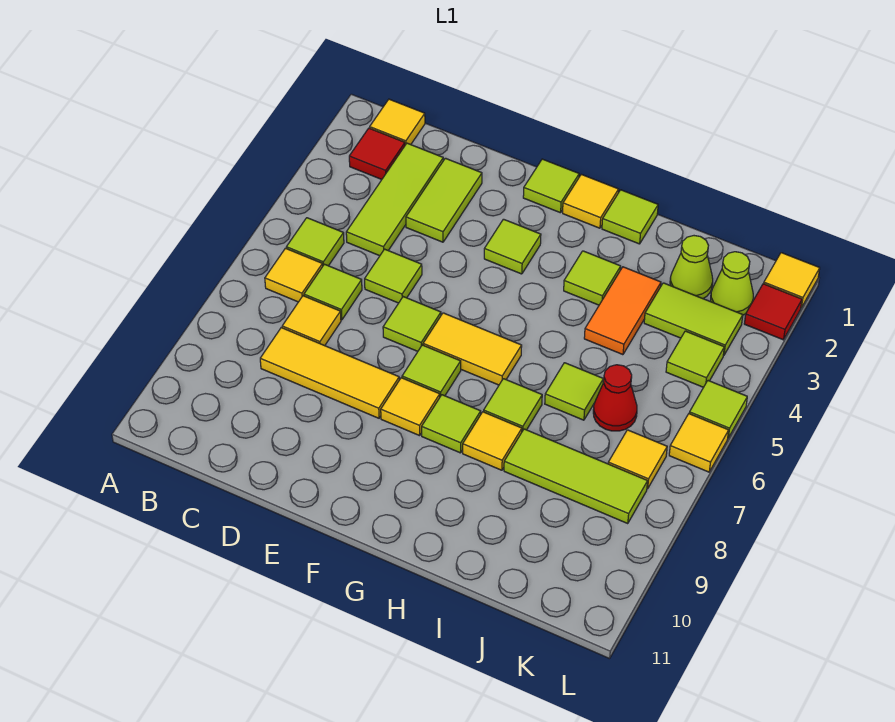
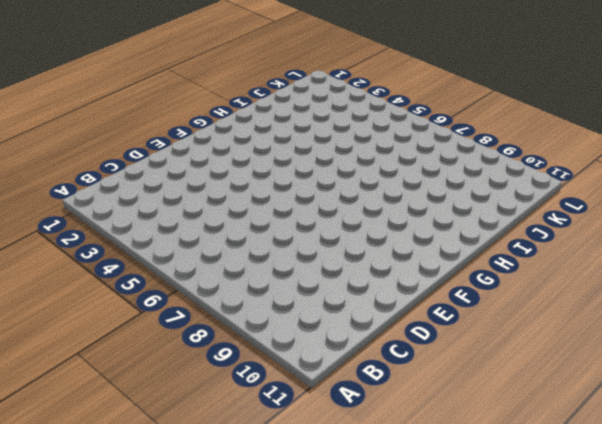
none -> yellow 1x1 tile [370,99,425,145]
none -> red 1x1 tile [349,128,405,179]
none -> lime 1x1 tile [286,218,344,266]
none -> yellow 1x1 tile [265,248,323,302]

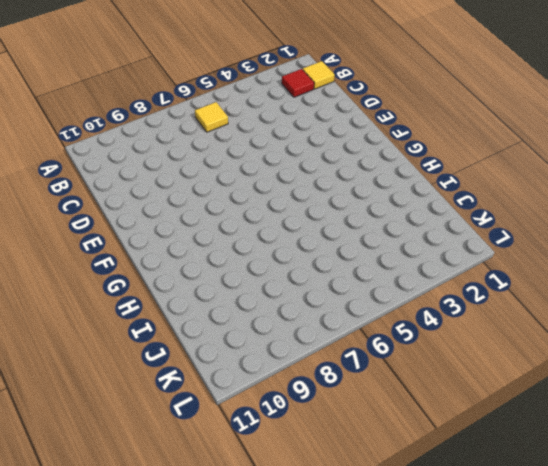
none -> lime 1x1 tile [286,218,344,266]
none -> lime 1x3 tile [346,143,443,256]
none -> lime 1x1 tile [304,264,362,320]
none -> yellow 1x1 tile [282,296,341,346]

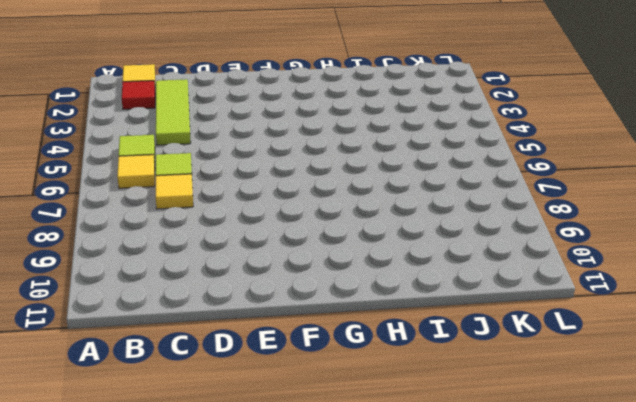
none -> yellow 1x3 tile [260,328,399,418]
none -> lime 1x2 tile [406,158,482,242]
none -> lime 1x1 tile [365,249,422,303]
none -> lime 1x1 tile [383,297,441,351]

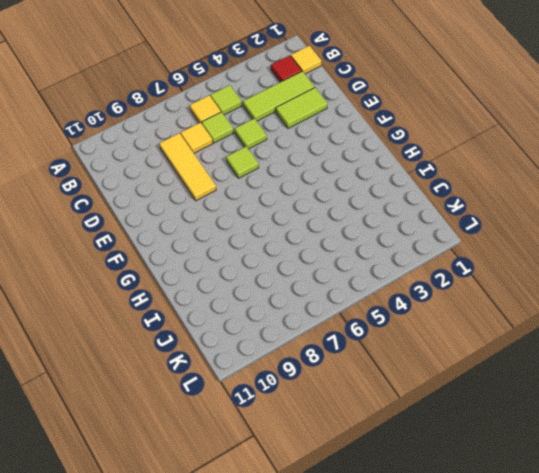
none -> lime 1x1 tile [523,159,579,213]
none -> lime 1x1 tile [484,219,541,274]
none -> yellow 1x2 tile [423,313,522,385]
none -> lime 1x1 tile [402,345,461,396]

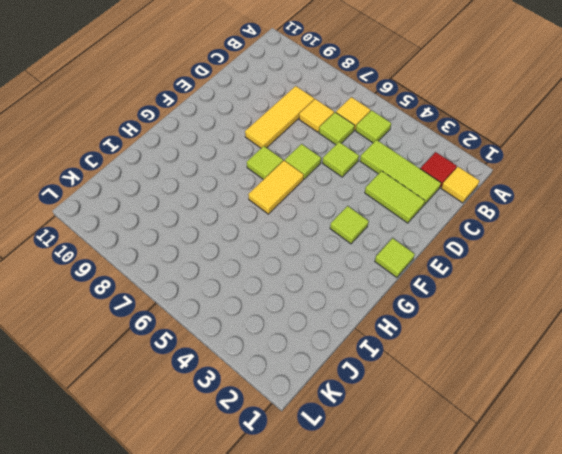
none -> yellow 1x1 tile [381,378,440,436]
none -> yellow 1x1 tile [563,174,619,228]
none -> lime 1x1 tile [422,395,481,453]
none -> lime 1x1 tile [602,190,658,244]

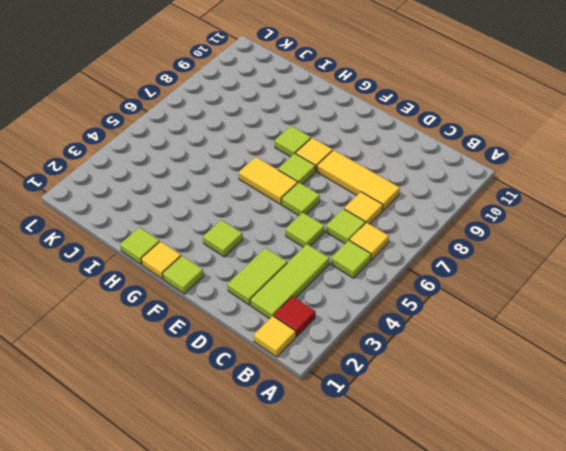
none -> lime 1x1 tile [564,251,621,305]
none -> lime 1x1 tile [484,379,542,431]
none -> yellow 1x1 tile [463,412,522,470]
none -> orange 1x2 tile [584,267,661,355]

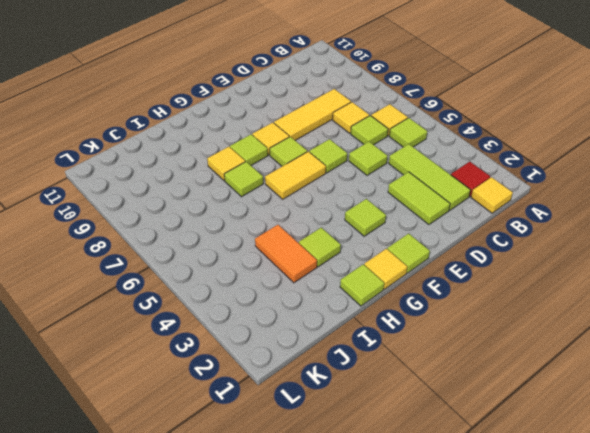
none -> lime 1x1 tile [545,363,603,420]
none -> lime 1x3 tile [504,429,648,524]
none -> lime 1x1 cone [670,236,713,299]
none -> lime 1x2 tile [644,283,743,355]

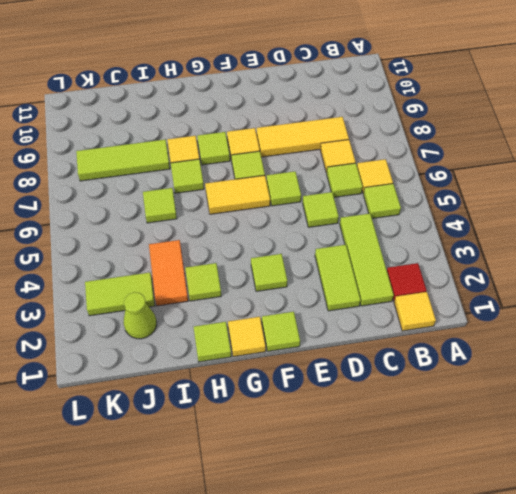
none -> red 1x1 cone [593,365,637,431]
none -> lime 1x1 cone [711,252,753,315]
none -> lime 1x1 tile [666,331,724,387]
none -> yellow 1x1 tile [608,430,667,489]

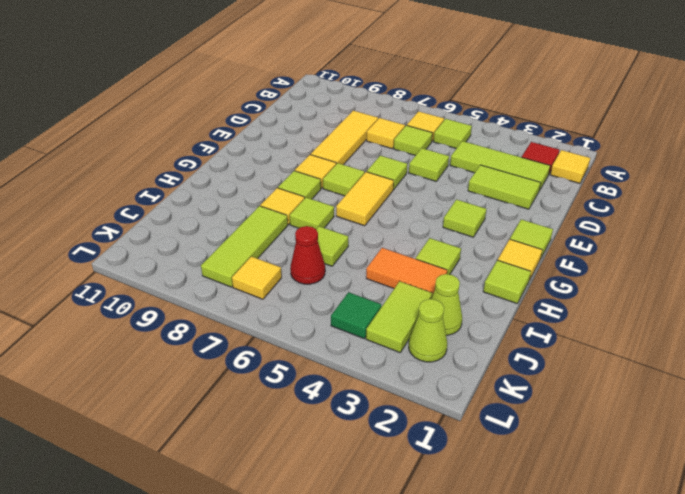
green 1x1 tile [331,292,381,339] -> lime 1x1 tile [666,331,724,387]
none -> yellow 1x1 tile [764,253,820,308]
none -> red 1x1 tile [744,284,802,340]
none -> lime 1x1 tile [689,381,747,438]
none -> yellow 1x1 tile [669,414,729,472]

